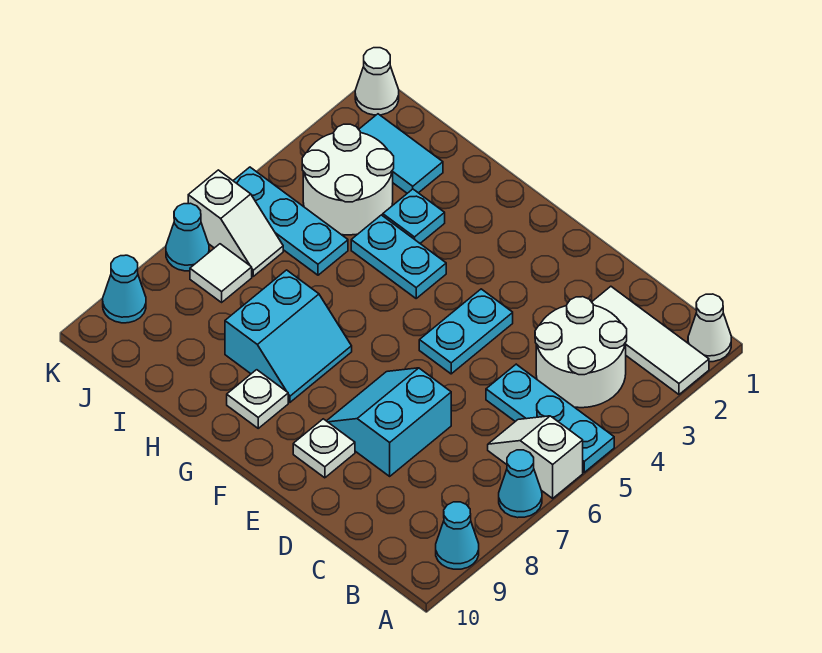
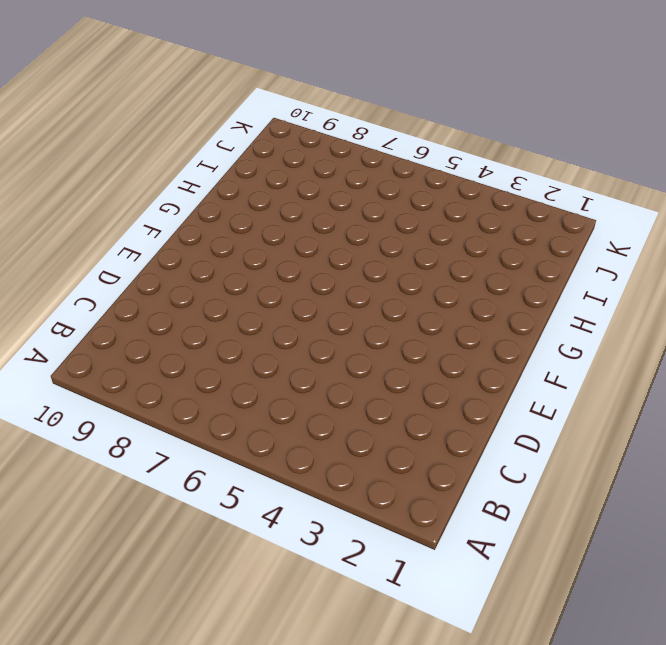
none -> white 1x1 cone [688,294,731,362]
none -> white 1x3 tile [592,286,709,394]
none -> cyan 1x3 plate [486,364,614,472]

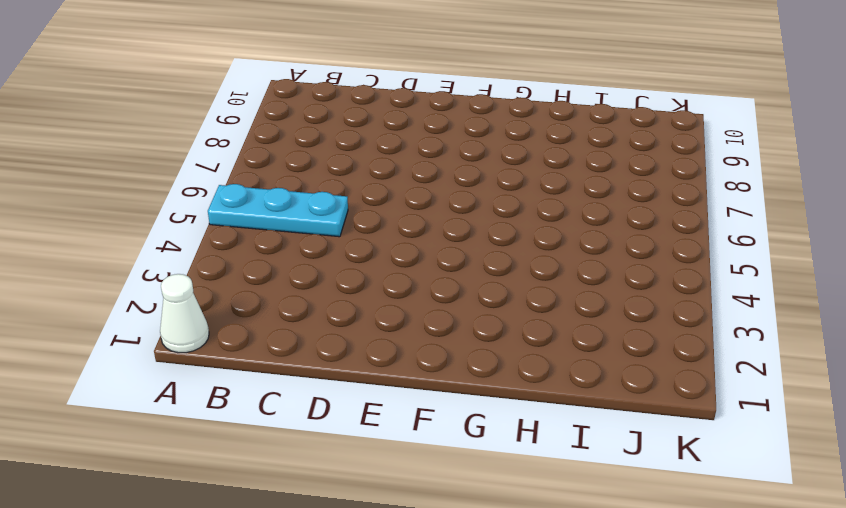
none -> white 1x3 tile [592,286,709,394]
none -> white 1x2 slope [488,416,583,498]
none -> cyan 1x1 cone [499,450,542,518]

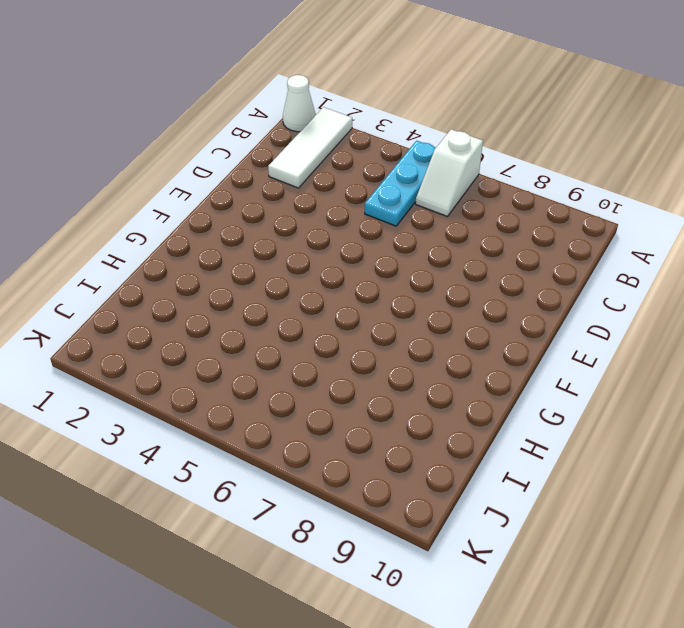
none -> cyan 1x1 cone [499,450,542,518]
none -> cyan 1x1 cone [436,502,479,569]
none -> white 2x2 round brick [535,297,627,408]

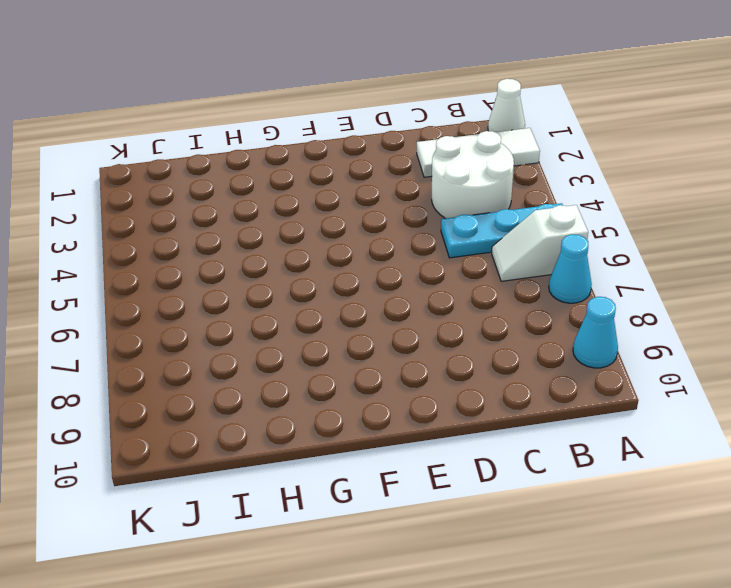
none -> cyan 2x2 slope [327,368,451,476]
none -> cyan 1x2 plate [419,289,513,374]
none -> white 1x1 plate [293,419,355,478]

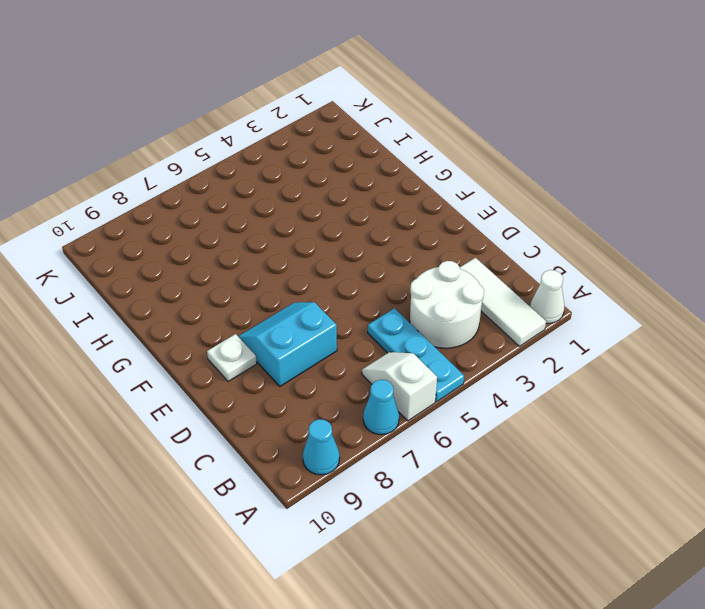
none -> cyan 1x2 plate [419,289,513,374]
none -> cyan 1x2 plate [351,215,446,298]
none -> cyan 2x2 slope [225,270,352,402]

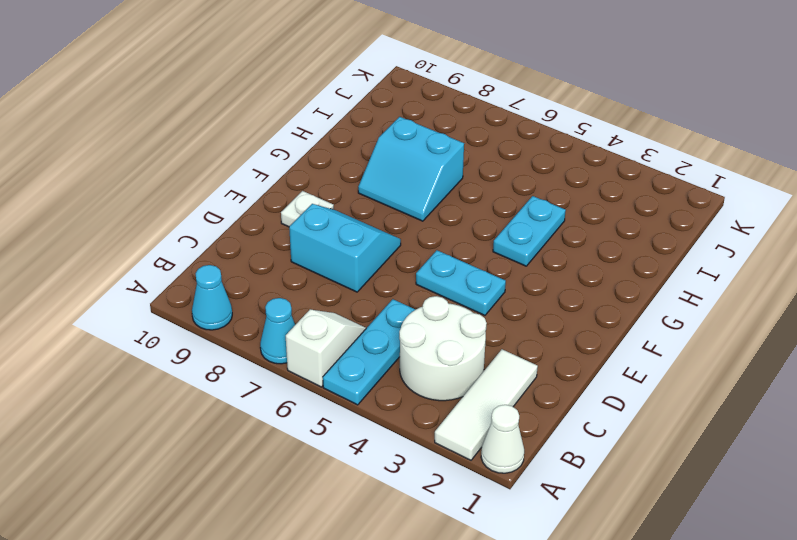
none -> white 1x1 plate [227,370,288,428]
none -> cyan 1x1 plate [383,189,445,243]
none -> cyan 1x2 tile [359,114,443,193]

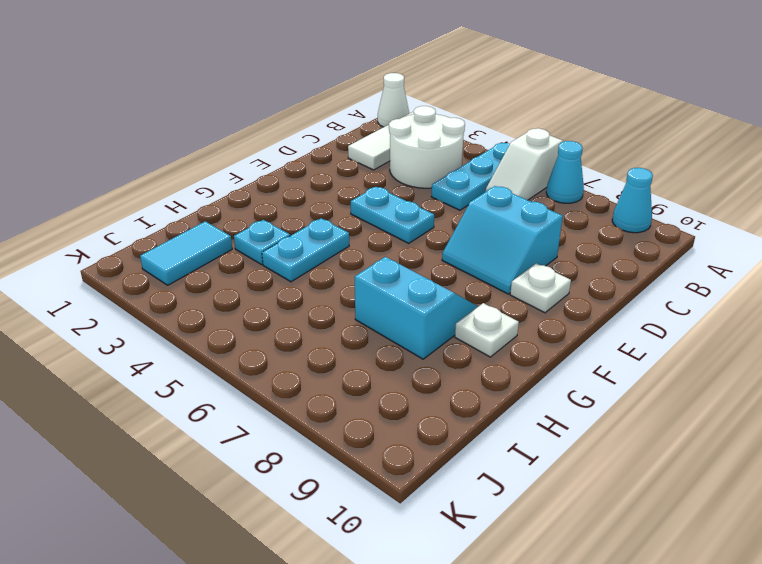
none -> white 2x2 round brick [302,124,394,235]
none -> cyan 1x3 plate [233,167,348,275]
none -> white 1x2 slope [188,170,283,276]

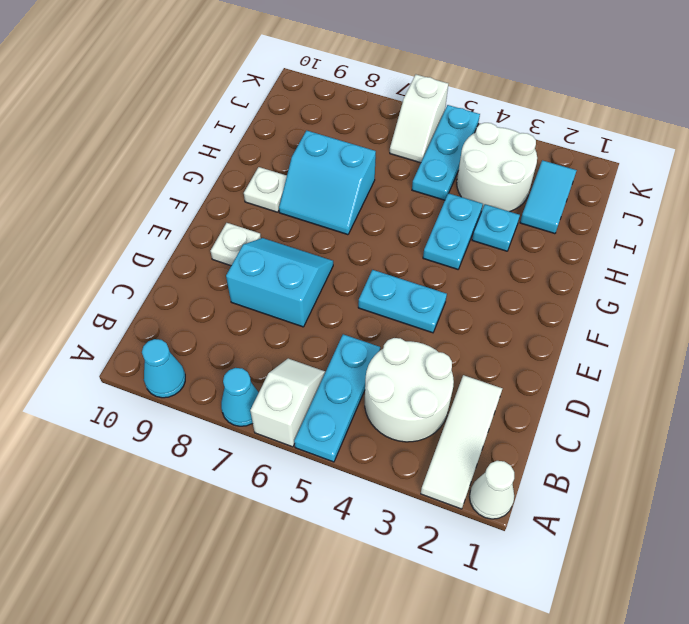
none -> white 1x1 tile [190,244,252,302]
none -> white 1x1 cone [355,48,399,115]
none -> cyan 1x1 cone [166,203,209,271]

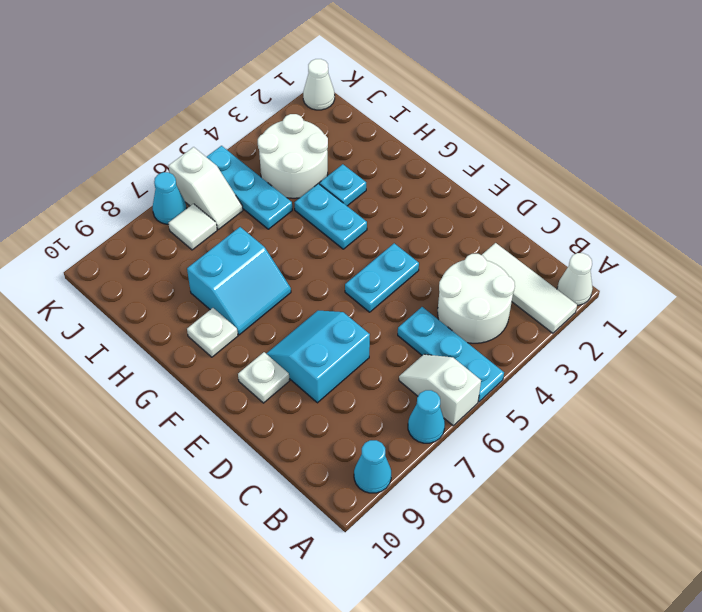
none -> cyan 1x2 tile [359,114,443,193]
none -> cyan 1x1 cone [103,255,146,323]

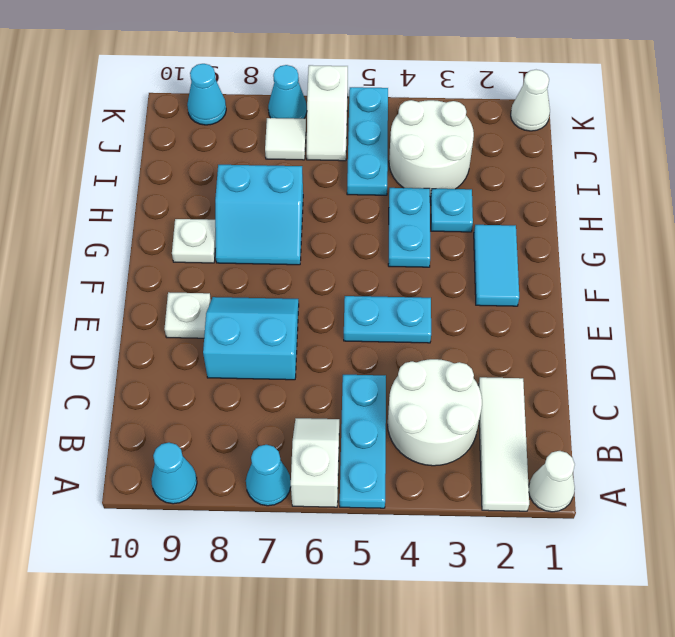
cyan 1x2 tile [474,225,519,306] -> cyan 1x2 tile moved to [359,114,443,193]

